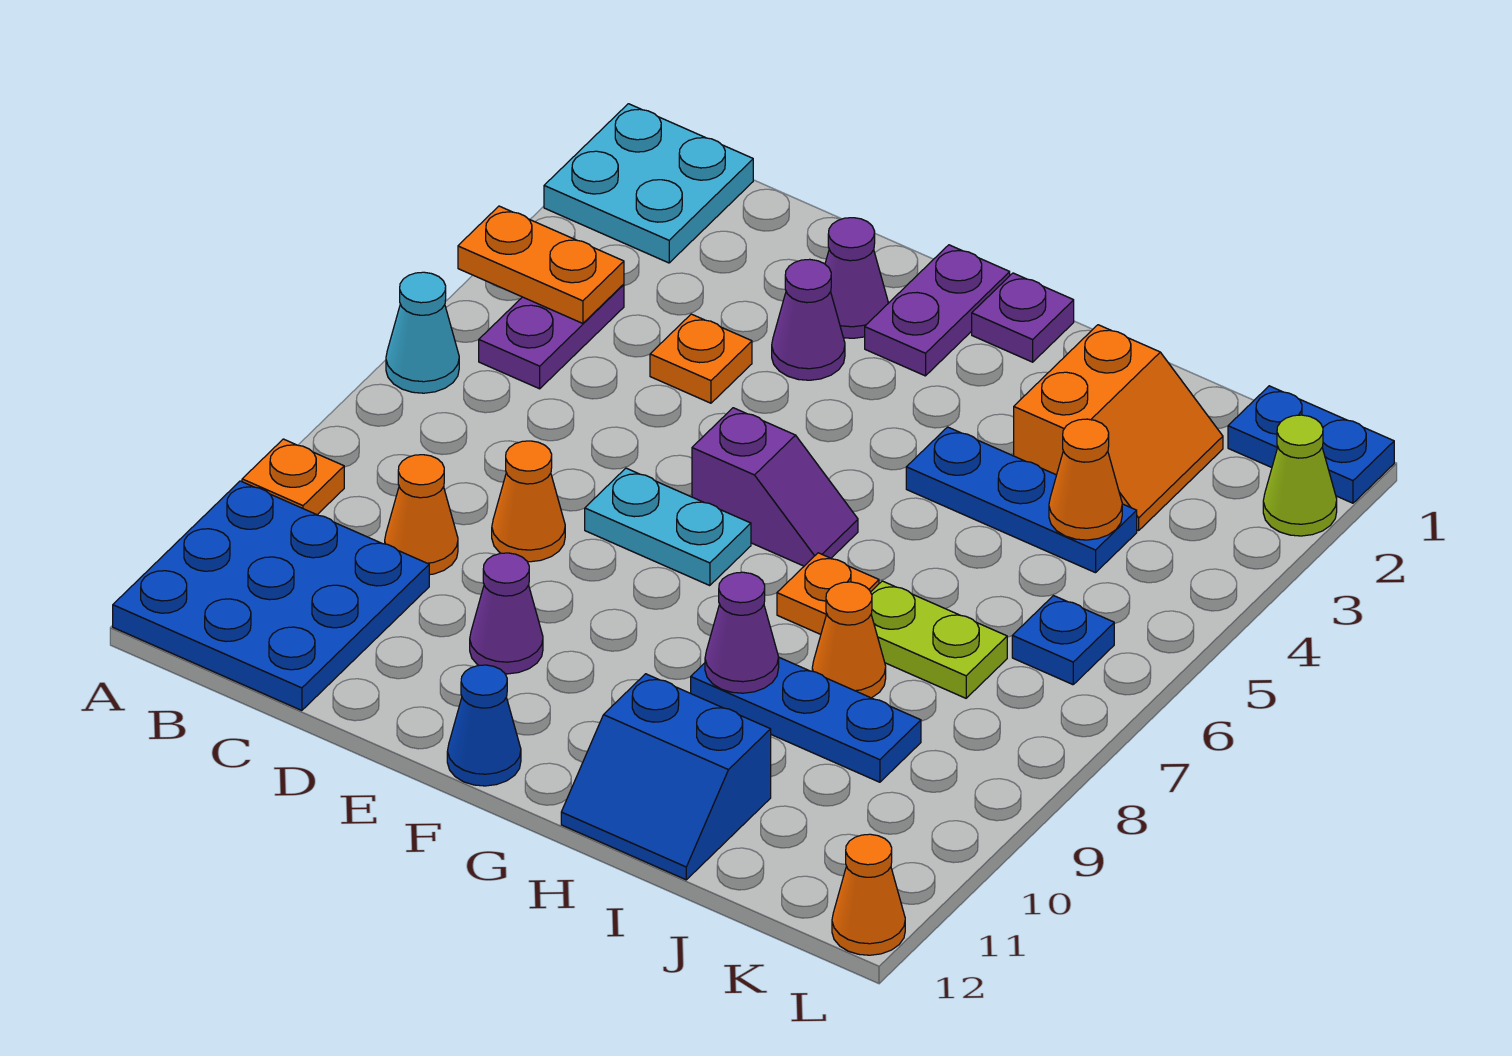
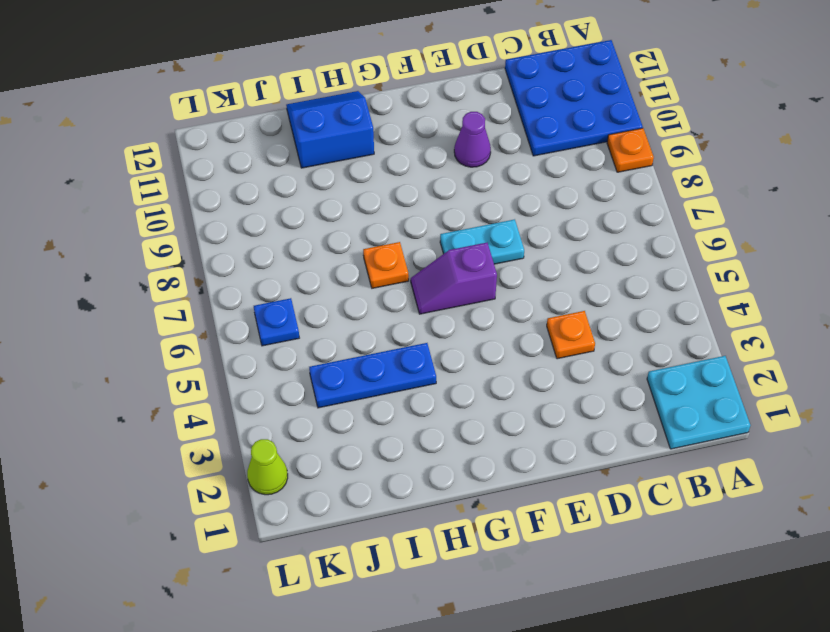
none -> cyan 1x1 cone [386,272,459,393]
none -> purple 1x2 plate [479,284,624,389]
none -> orange 1x1 cone [385,455,458,575]
none -> orange 1x1 cone [492,441,565,562]

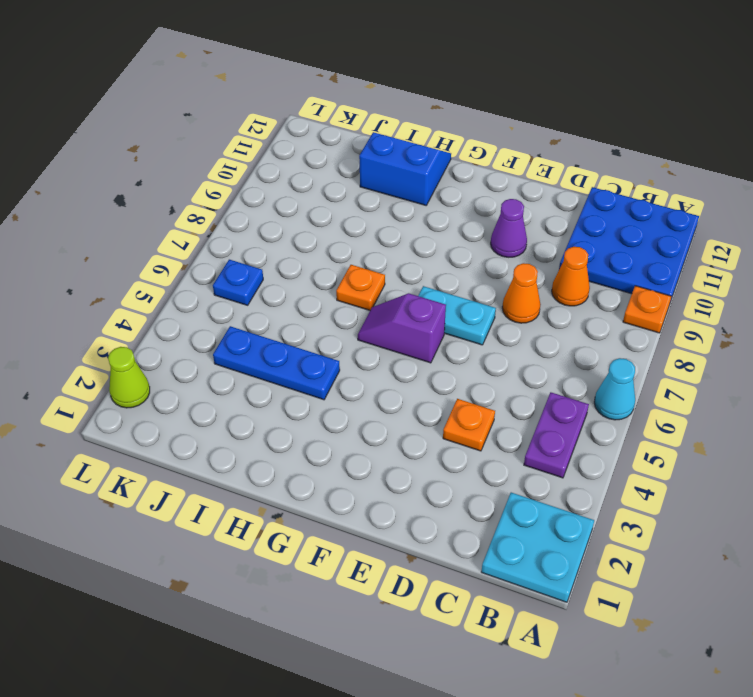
none -> purple 1x1 cone [825,218,888,338]
none -> purple 1x1 cone [772,259,845,380]
none -> purple 1x2 plate [865,245,1010,376]
none -> blue 1x1 cone [447,665,521,786]

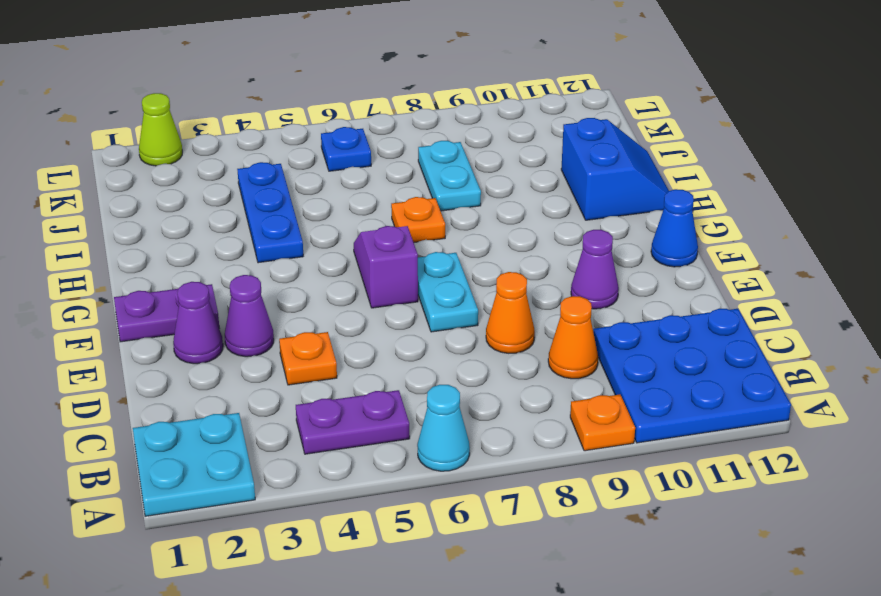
cyan 1x2 plate [418,140,481,211] -> orange 1x1 cone [812,582,886,698]
none -> purple 1x1 plate [972,273,1074,362]
none -> blue 1x3 plate [691,658,921,782]
none -> orange 2x2 slope [1014,325,1223,531]
none -> lime 1x2 plate [871,581,1007,698]

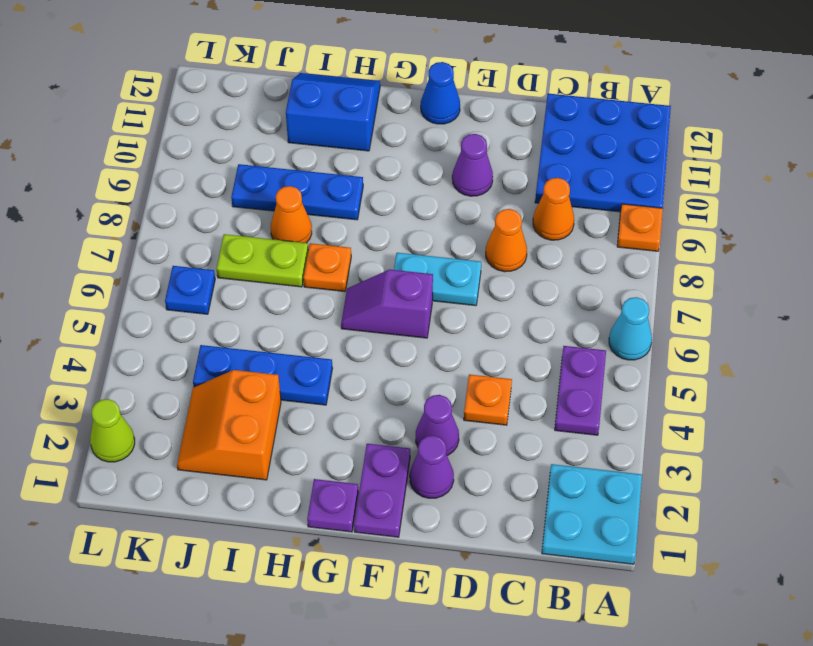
none -> blue 1x2 plate [1228,386,1394,503]
none -> orange 1x1 cone [832,834,905,955]
none -> orange 1x2 plate [458,206,624,323]
none -> purple 1x1 cone [705,572,779,693]

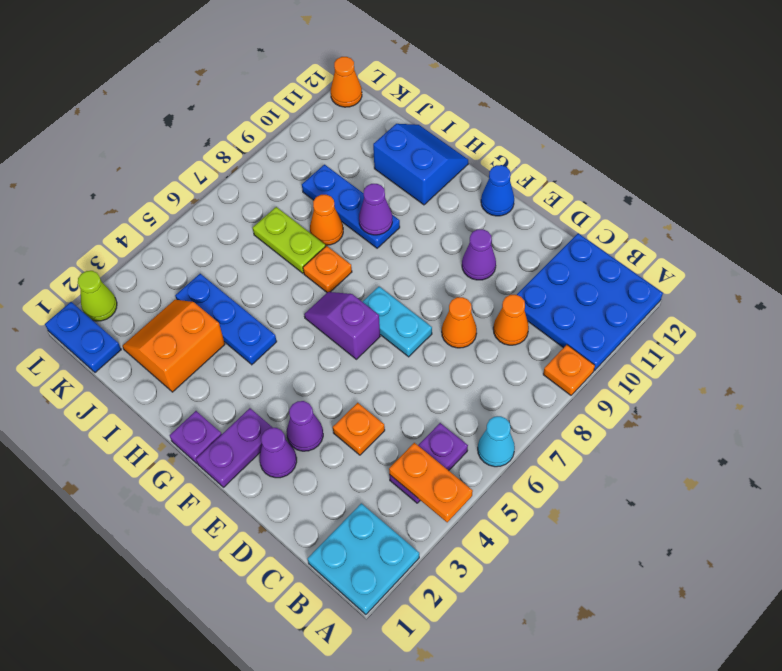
none -> blue 1x1 plate [1012,596,1114,685]
none -> orange 1x1 cone [1049,419,1122,540]

